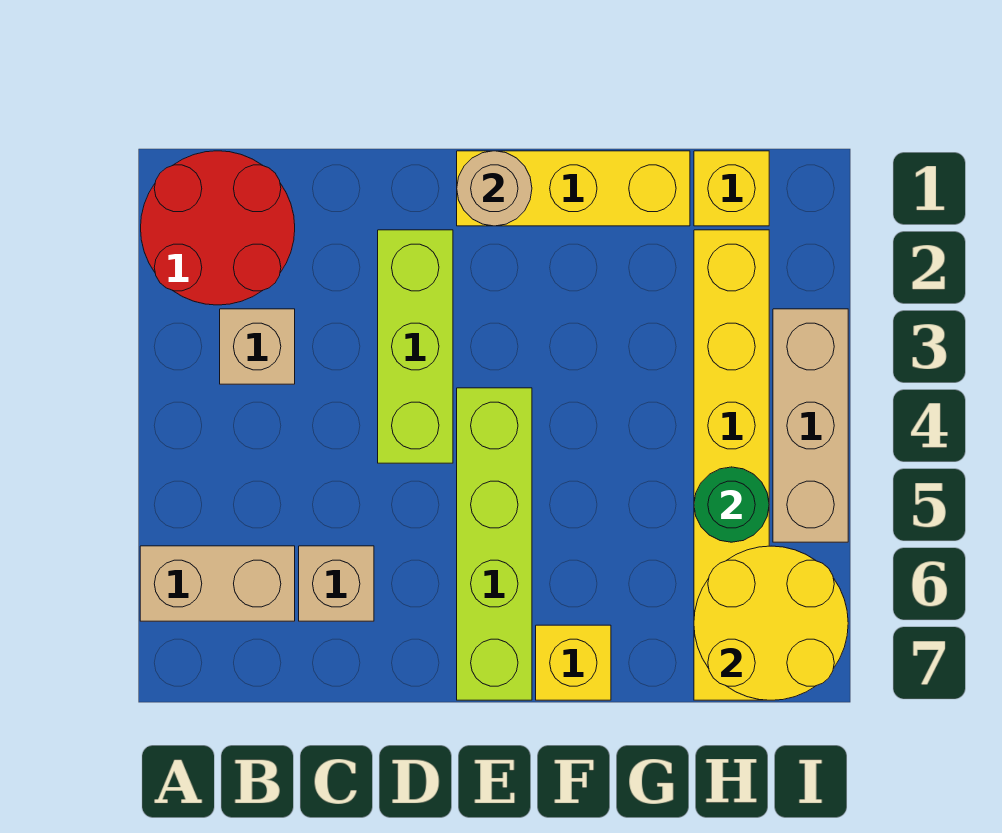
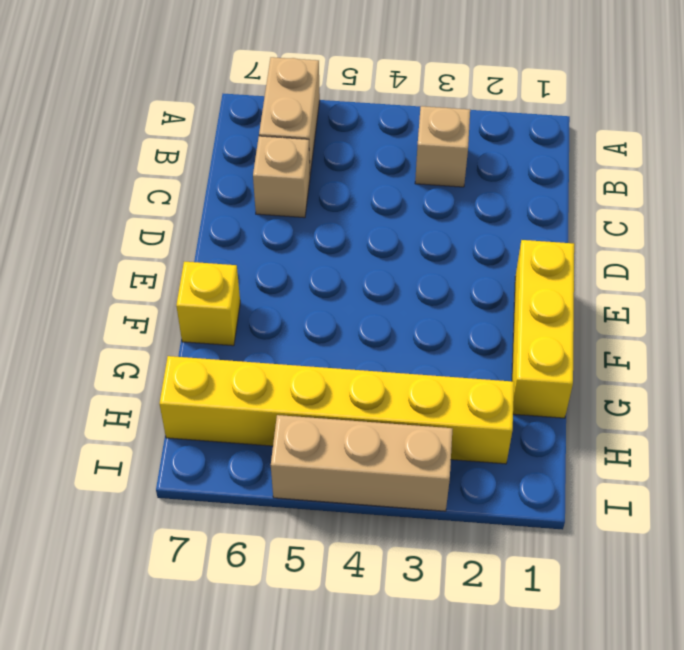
none -> red 2x2 round brick [141,151,295,305]
none -> lime 1x3 brick [378,230,453,463]
none -> lime 1x4 brick [457,388,532,700]

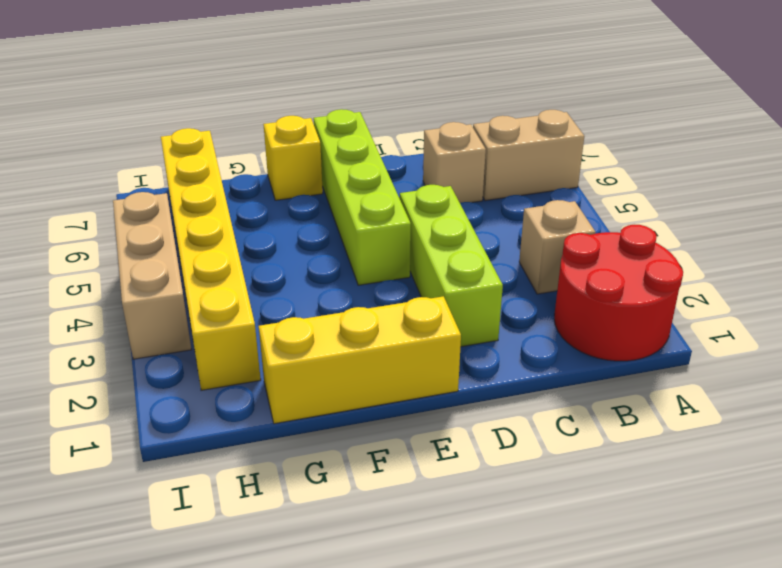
none -> yellow 1x1 brick [694,151,769,226]
none -> tan 1x1 round brick [457,151,532,226]
none -> green 1x1 round brick [694,467,769,542]

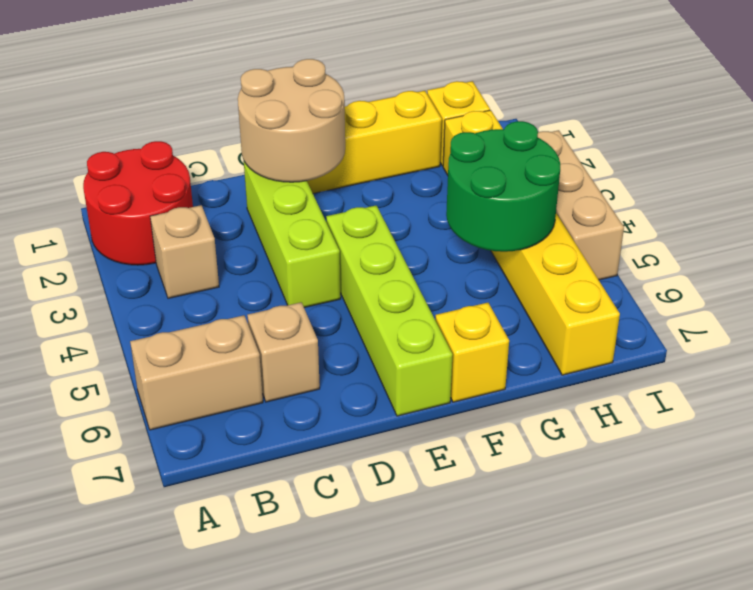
tan 2x2 round brick [238,59,345,182] -> tan 1x1 round brick [457,151,532,226]
green 2x2 round brick [446,121,560,252] -> green 1x1 round brick [694,467,769,542]
none -> yellow 2x2 round brick [694,546,848,700]

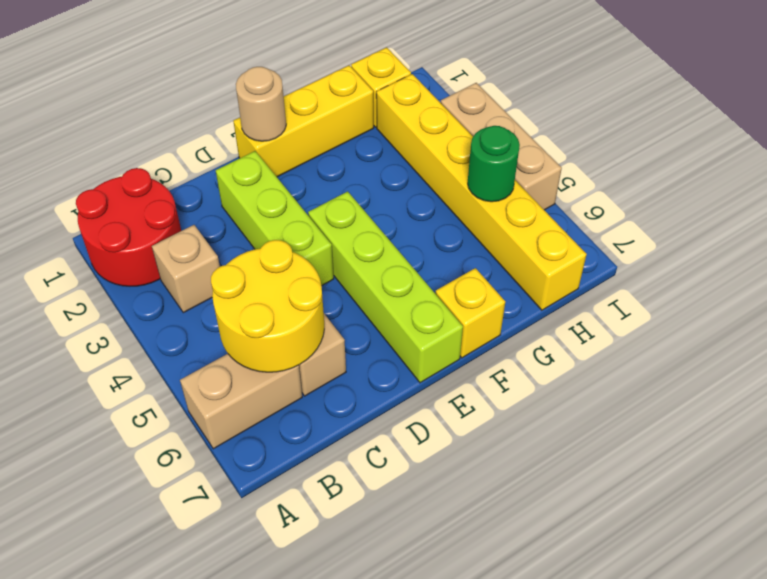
yellow 2x2 round brick [211,240,324,372] -> yellow 2x2 round brick moved to [694,546,848,700]

